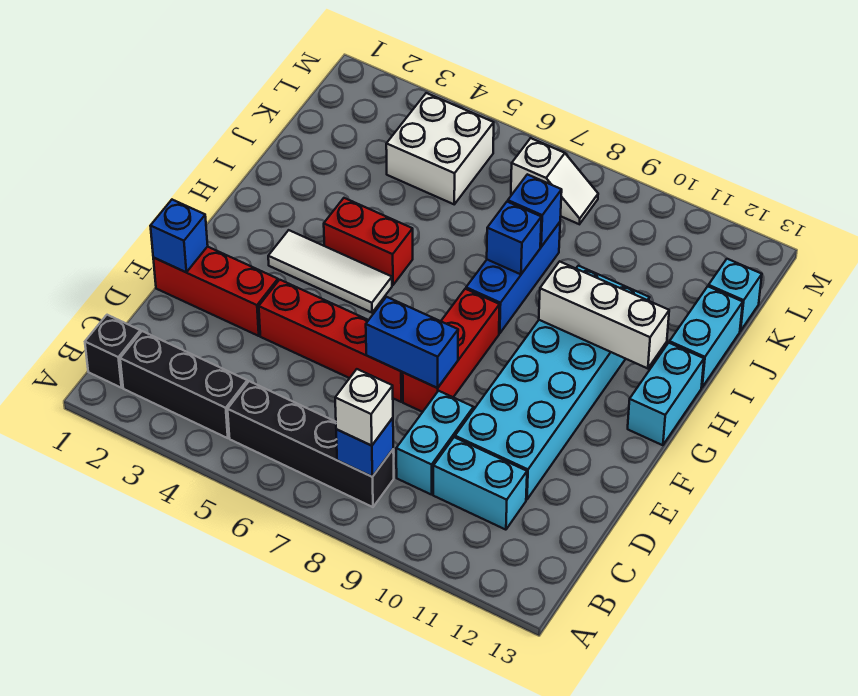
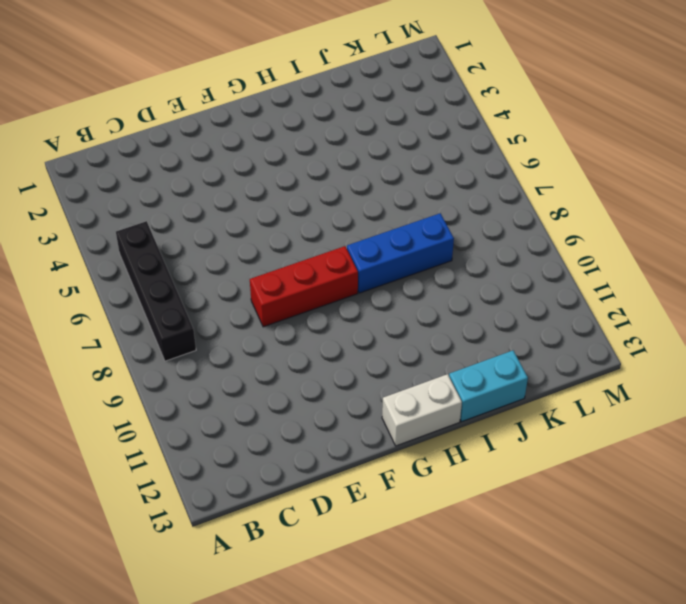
white 1x2 brick [382,374,462,446] -> cyan 1x2 brick [628,343,704,445]
none -> black 1x1 brick [85,315,141,388]
none -> black 1x3 brick [120,331,247,438]
none -> cyan 1x2 brick [396,391,474,495]

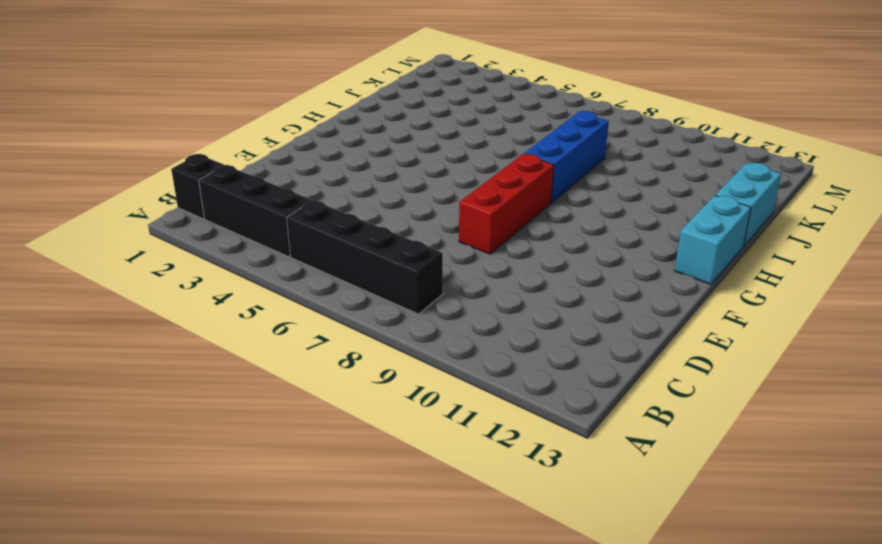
none -> cyan 1x2 brick [396,391,474,495]
none -> cyan 1x2 brick [433,437,527,530]
none -> cyan 2x6 brick [455,266,649,500]

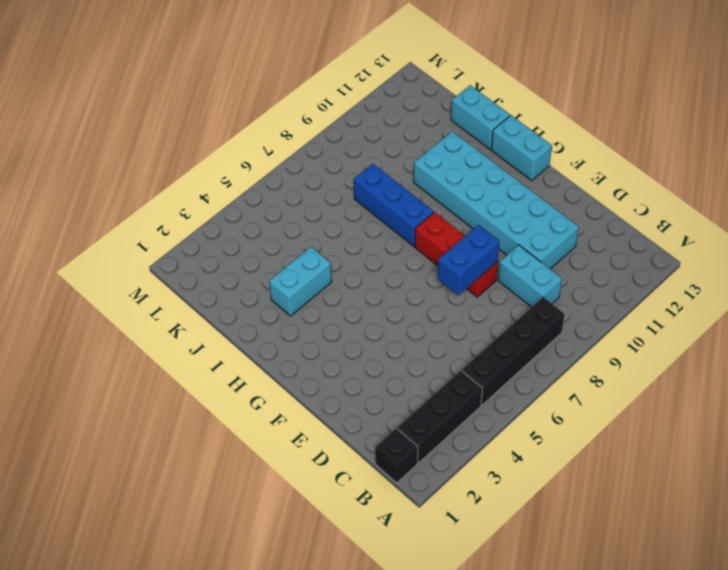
cyan 1x2 brick [269,247,331,316] -> cyan 1x2 brick moved to [433,437,527,530]
none -> red 1x3 brick [153,247,278,336]
none -> red 1x4 brick [259,280,403,402]
none -> white 1x3 tile [268,230,392,313]

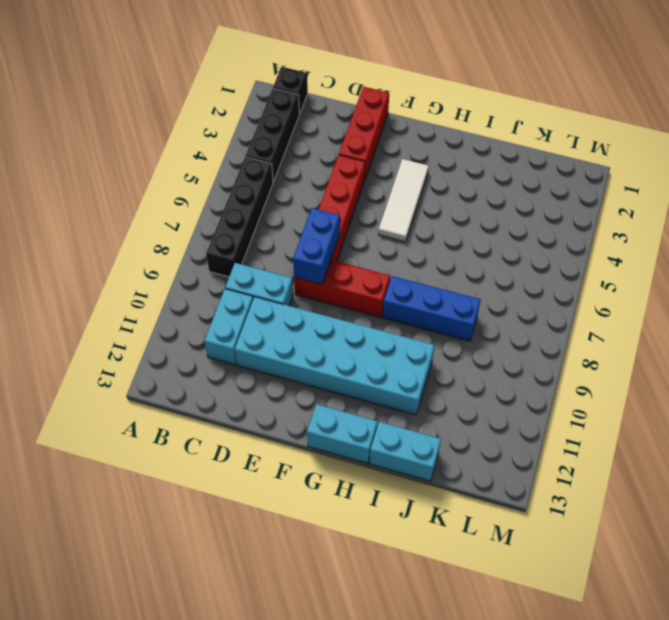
none -> red 1x2 brick [324,198,413,285]
none -> white 2x2 brick [386,93,494,204]
none -> cyan 1x1 brick [708,259,762,331]

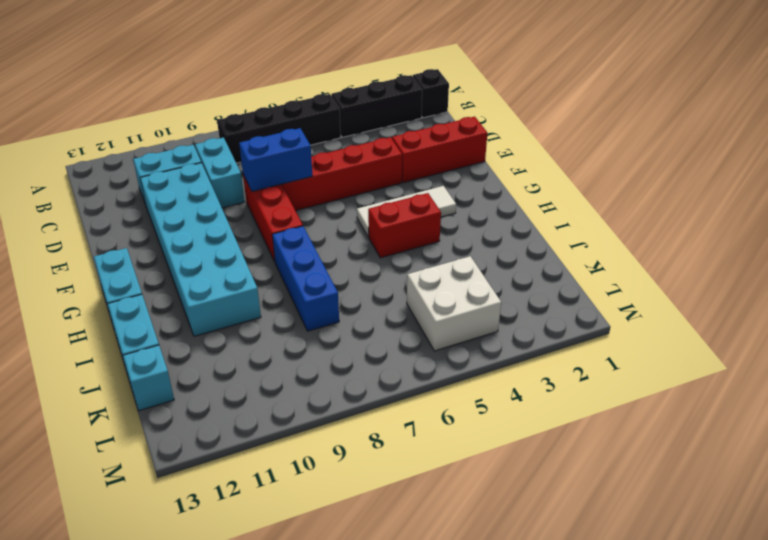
none -> white 1x2 slope [511,138,598,224]
none -> blue 1x1 brick [336,418,393,477]
none -> blue 1x1 brick [151,200,208,272]

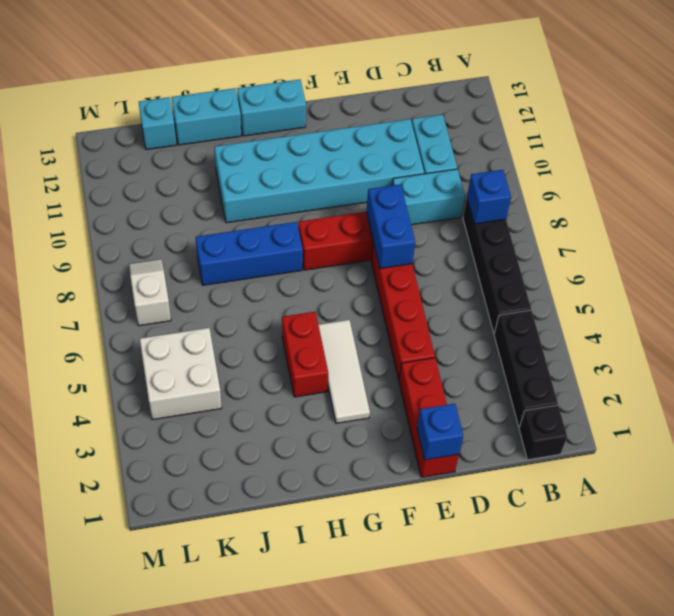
none -> white 1x3 brick [539,261,669,369]
none -> blue 1x1 brick [487,202,541,274]
none -> blue 1x1 brick [508,174,562,247]

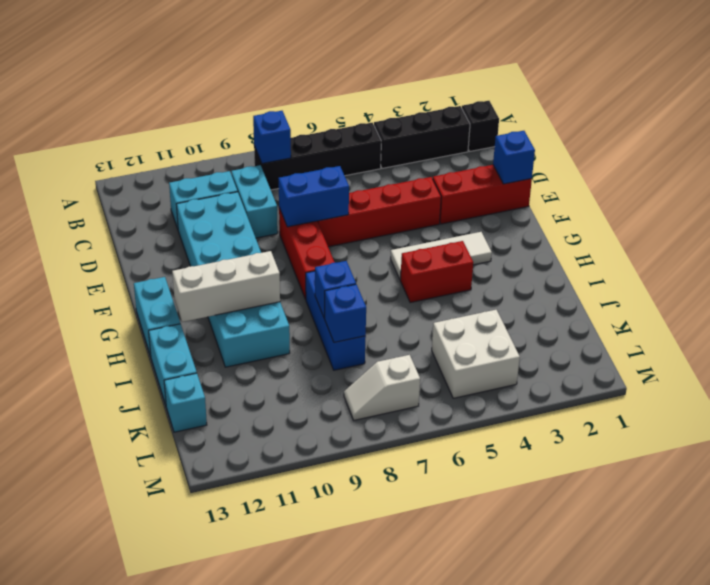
none -> white 1x1 brick [335,369,393,446]

